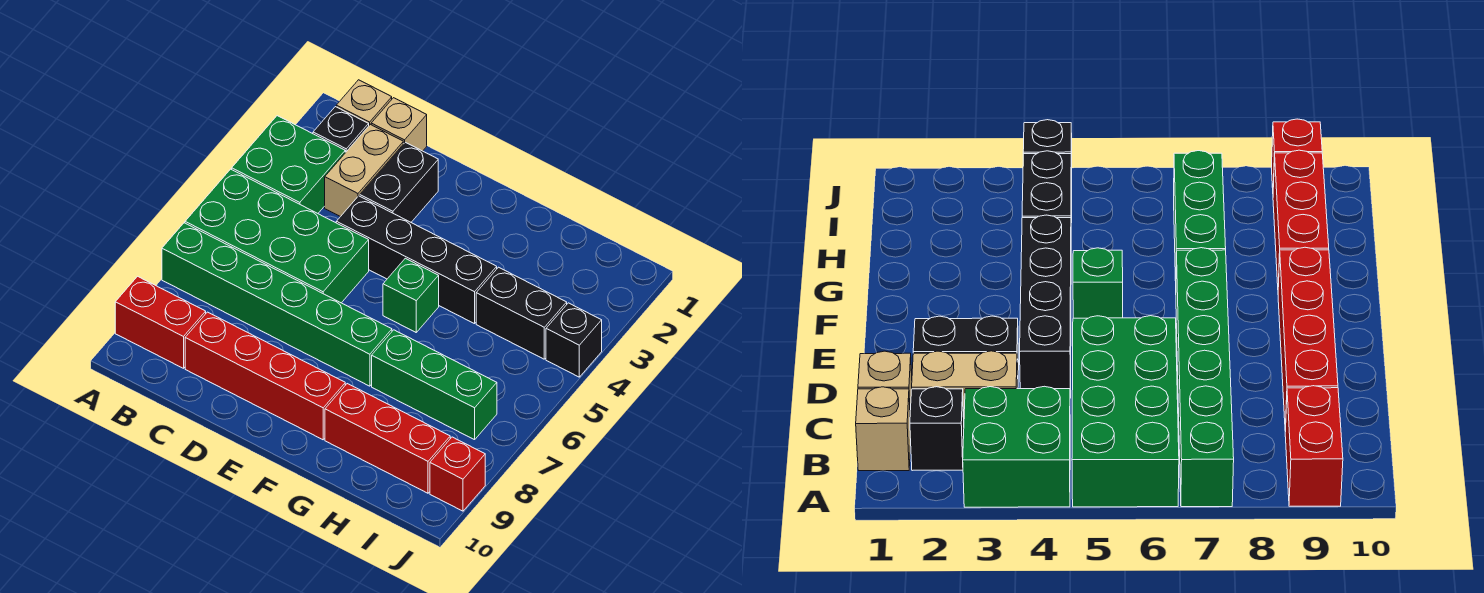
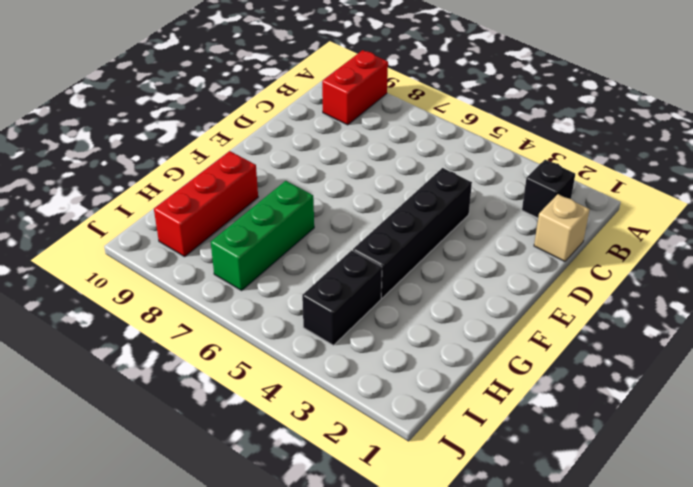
none -> green 2x2 brick [232,116,345,213]
none -> green 2x4 brick [185,169,369,303]
none -> green 1x6 brick [162,223,392,386]

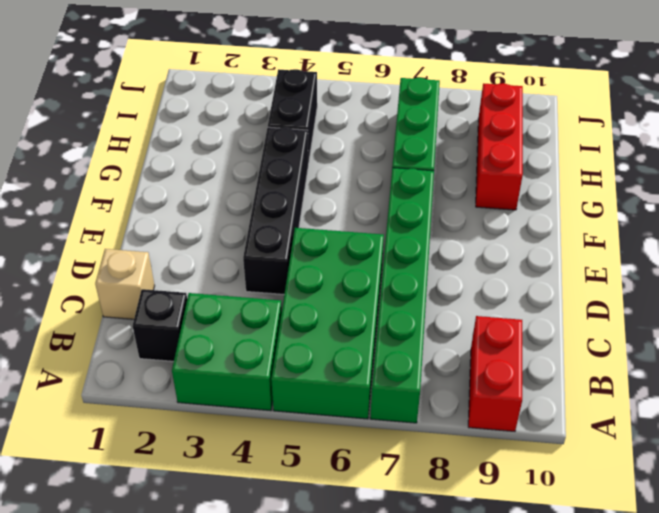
none -> tan 1x1 brick [336,80,392,125]
none -> tan 1x2 brick [325,124,403,217]
none -> red 1x4 brick [185,312,345,440]

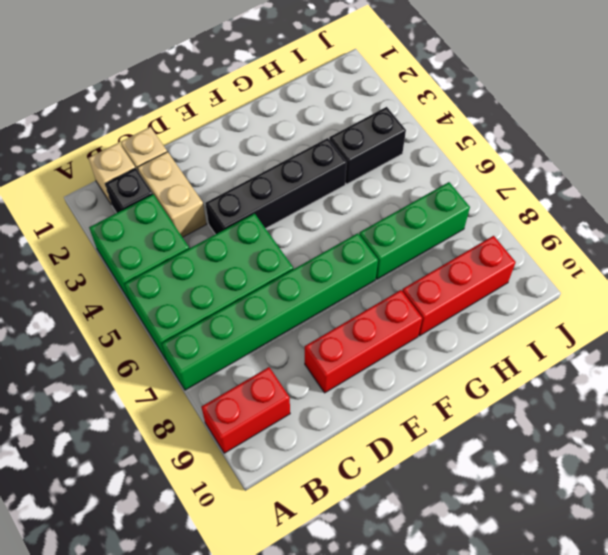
red 1x3 brick [305,290,422,393] -> red 1x4 brick [185,312,345,440]
none -> black 1x2 brick [360,142,438,222]
none -> green 1x1 brick [383,258,439,332]
none -> black 1x1 brick [546,303,602,377]

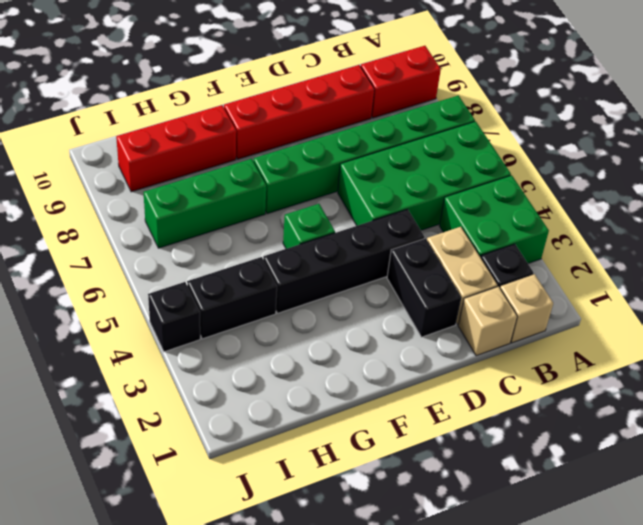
none -> red 1x1 brick [430,437,485,511]

